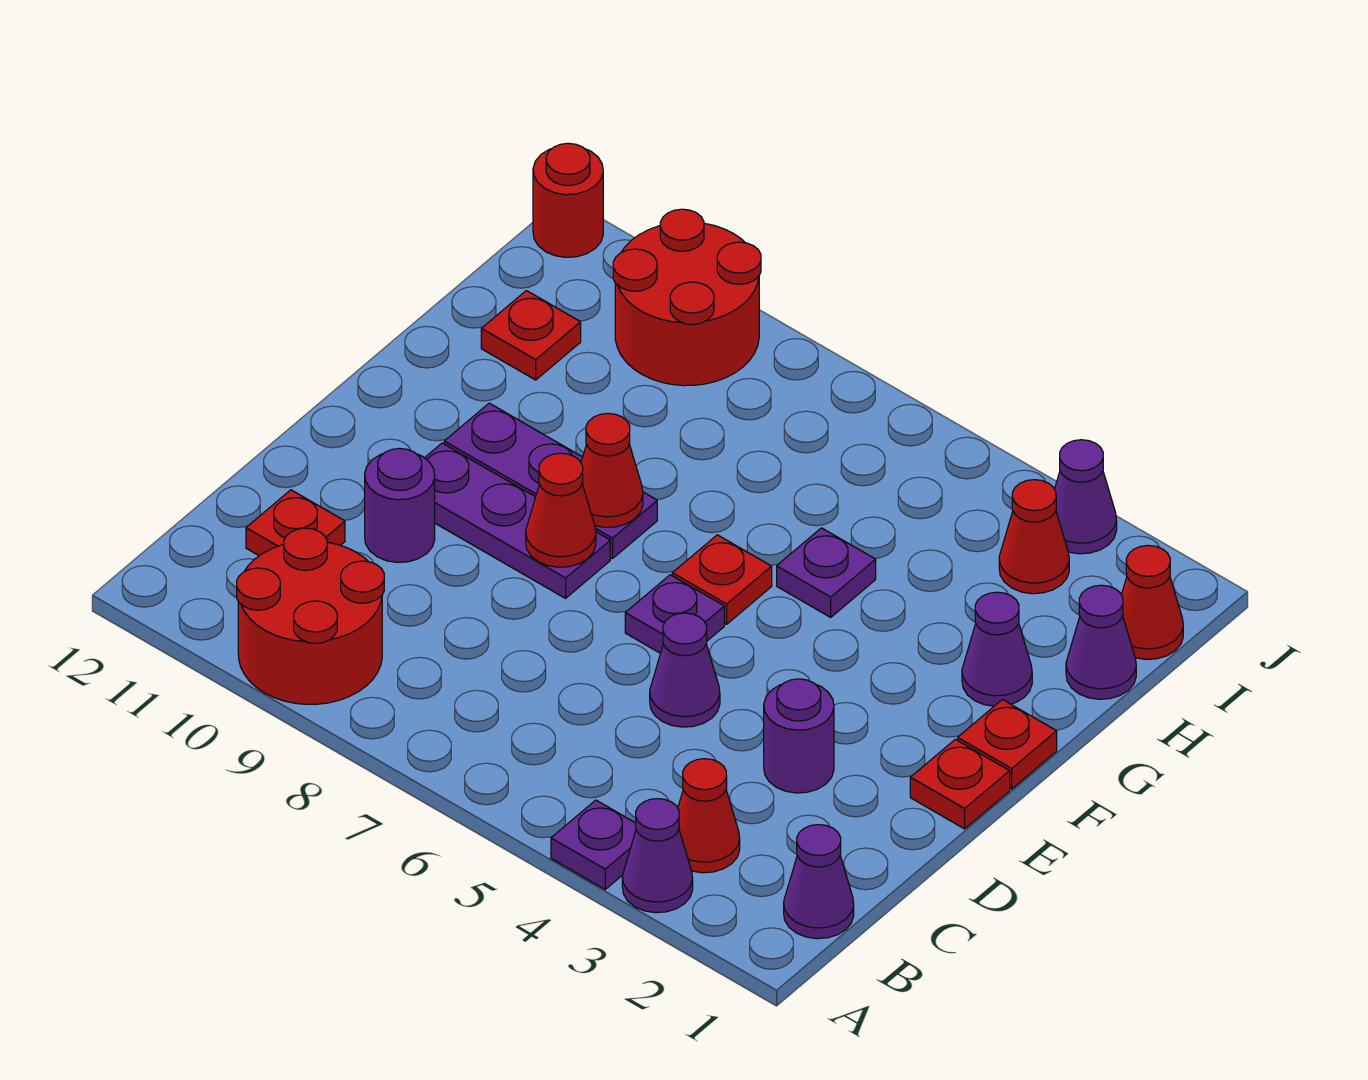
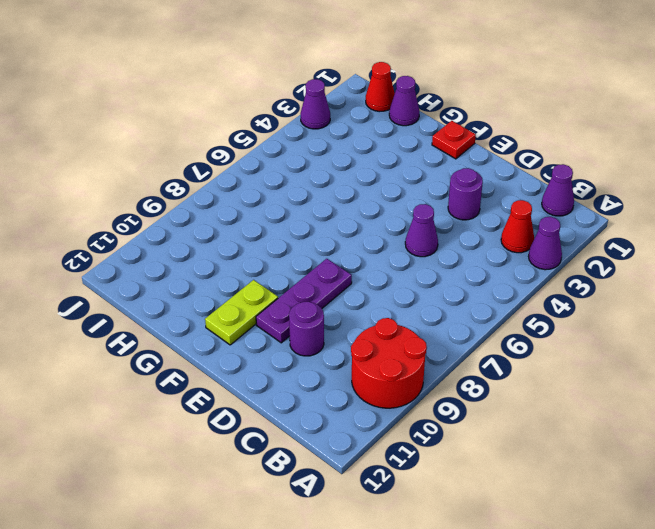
lime 1x2 plate [205,280,278,345] -> purple 1x3 plate [444,403,657,558]
none -> purple 1x1 plate [551,800,636,889]
none -> red 1x1 plate [246,490,345,556]
none -> red 1x1 plate [910,739,1010,829]

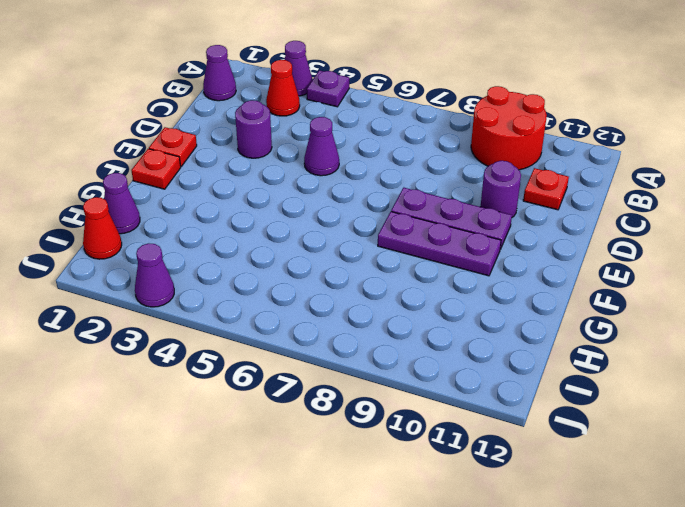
none -> purple 1x1 plate [625,575,724,653]
none -> red 1x1 plate [672,535,772,624]
none -> purple 1x1 cone [962,592,1032,706]

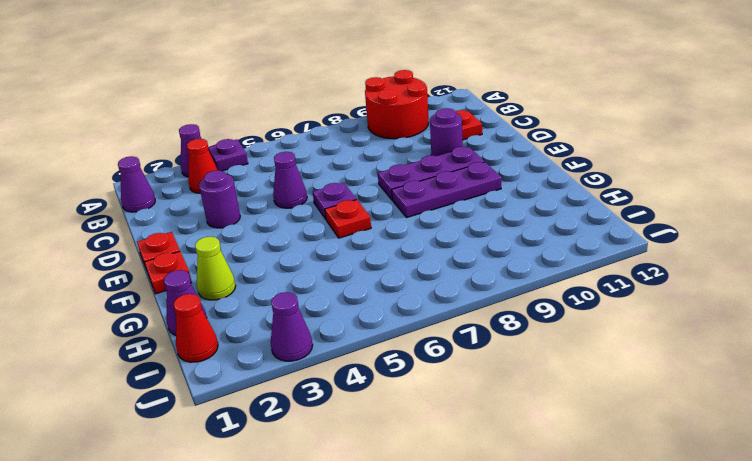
lime 1x1 cone [195,236,236,300] -> purple 1x1 cone [962,592,1032,706]
none -> purple 1x1 plate [777,528,876,617]
none -> red 1x1 plate [481,291,581,380]
none -> red 1x1 cone [999,480,1069,594]

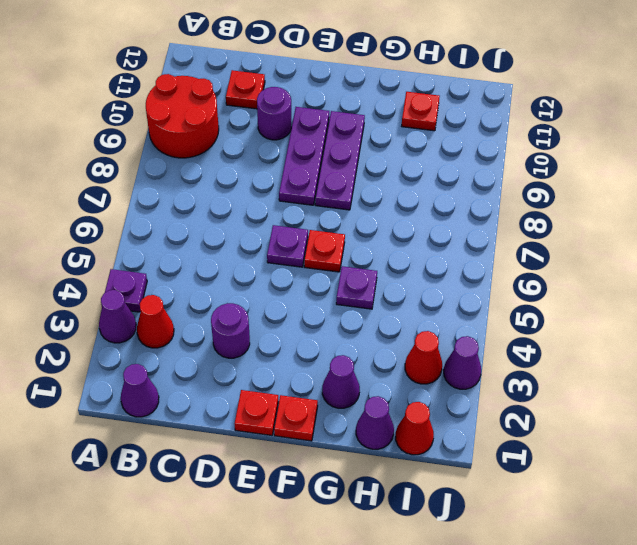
none -> purple 1x1 cone [650,613,720,727]
none -> red 2x2 round brick [613,209,761,386]
none -> red 1x1 round brick [533,143,603,257]

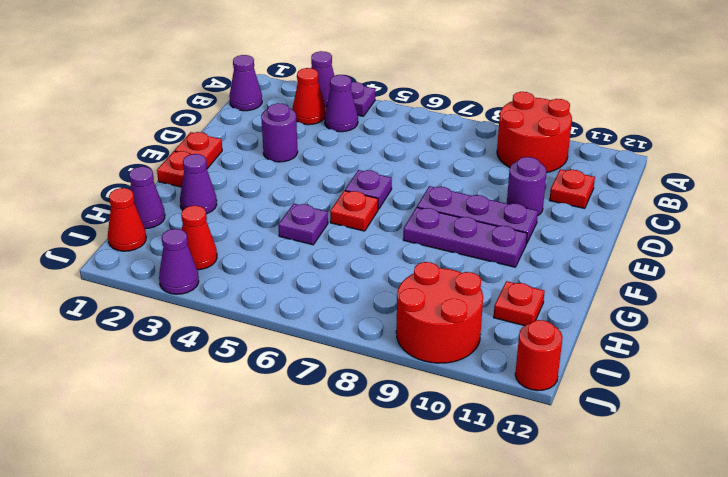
purple 1x1 cone [325,75,358,132] -> purple 1x1 cone moved to [650,613,720,727]
none -> red 1x1 cone [526,453,596,567]
none -> red 1x1 cone [581,413,643,527]

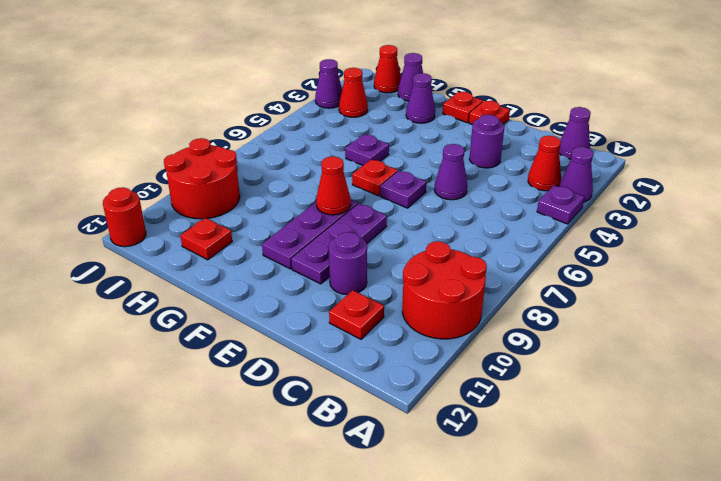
none -> red 1x1 cone [526,453,596,567]

